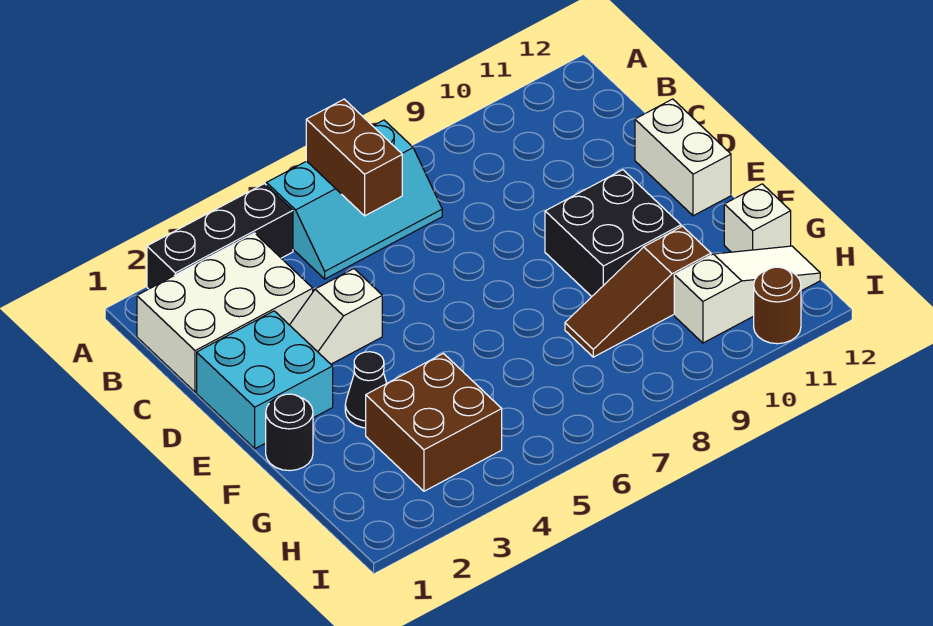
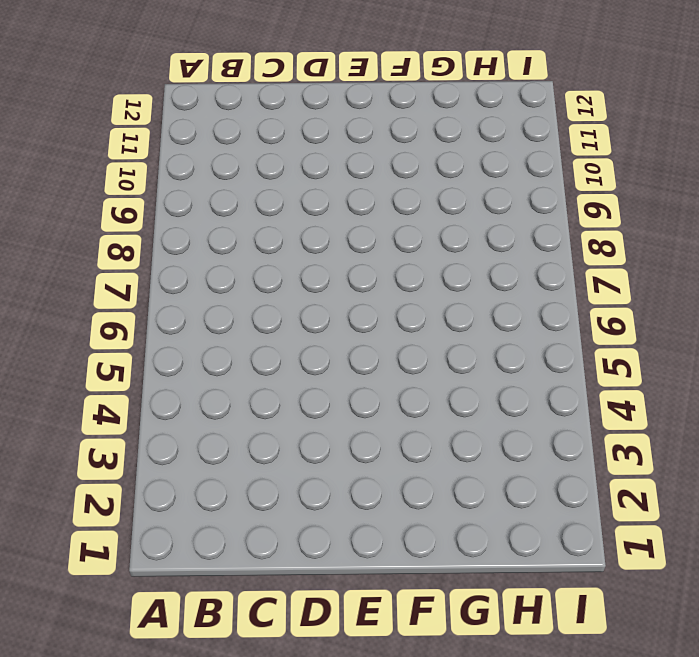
none -> black 1x3 brick [147,184,293,289]
none -> cyan 2x3 slope [266,120,442,279]
none -> white 2x3 brick [137,233,313,392]

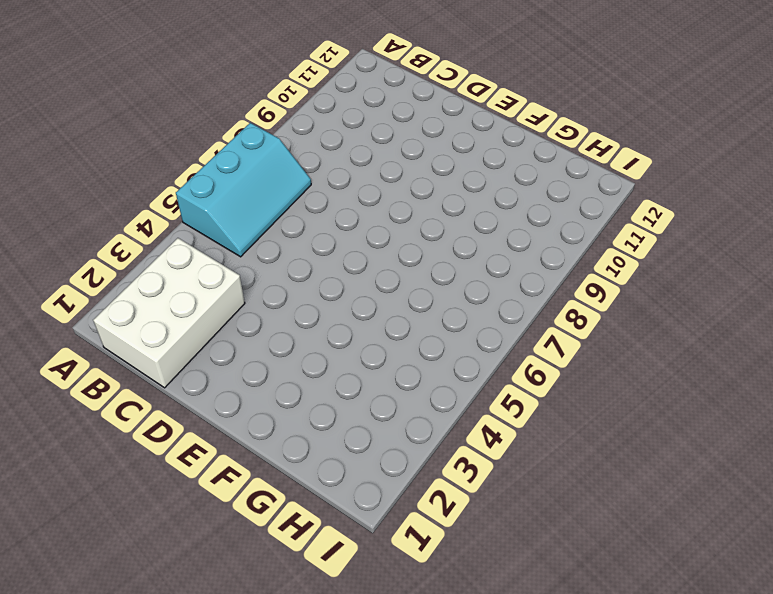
none -> black 1x3 brick [147,184,293,289]
none -> cyan 2x2 brick [197,311,333,449]
none -> white 1x2 slope [290,269,382,364]

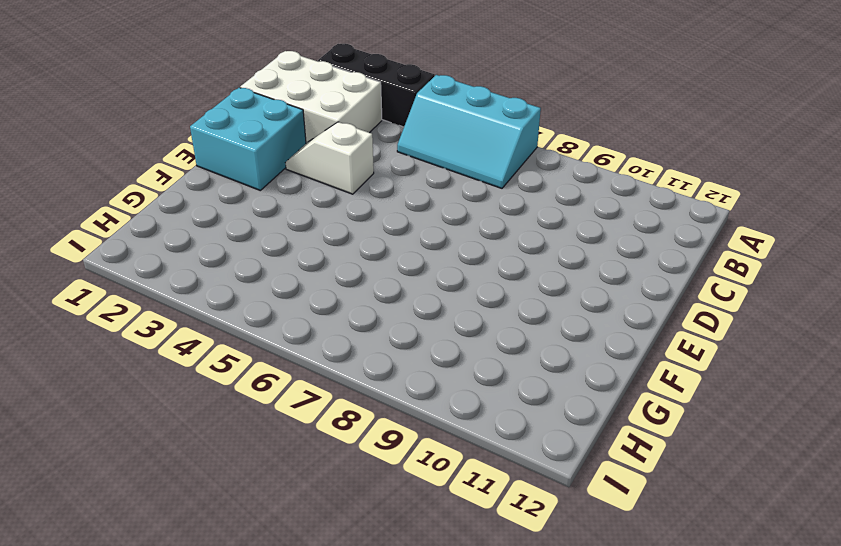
none -> white 1x2 brick [635,99,731,216]
none -> black 2x2 brick [545,170,681,297]
none -> black 1x1 round brick [266,394,313,471]

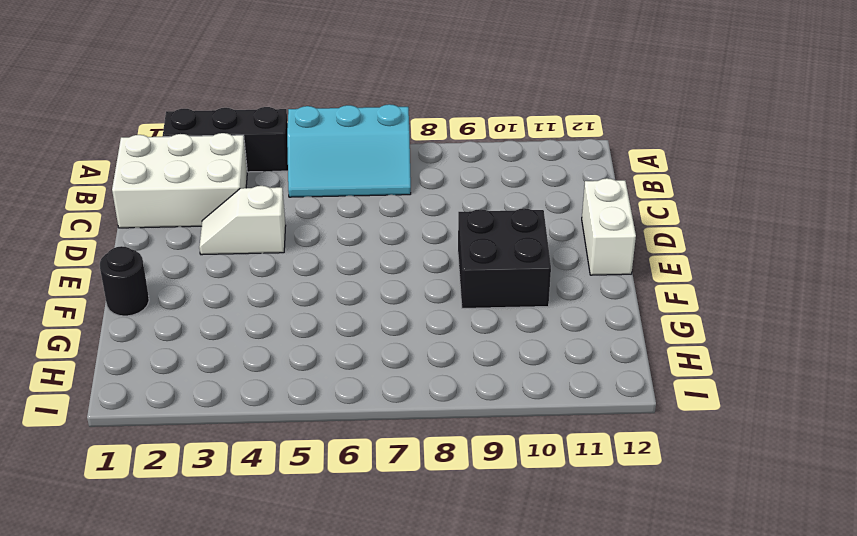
none -> cyan 2x2 brick [197,311,333,449]
none -> black 1x1 cone [345,352,387,428]
none -> brown 2x2 brick [366,353,502,491]

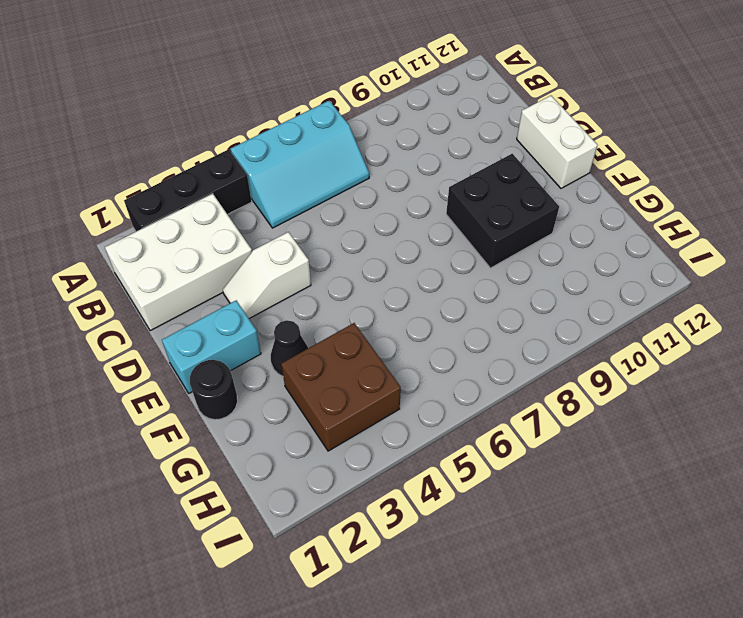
cyan 1x2 brick [162,301,261,393] -> cyan 2x2 brick [197,311,333,449]
none -> brown 1x3 slope [565,226,711,357]
none -> white 1x1 brick [724,184,791,252]
none -> white 1x3 slope [674,246,820,343]

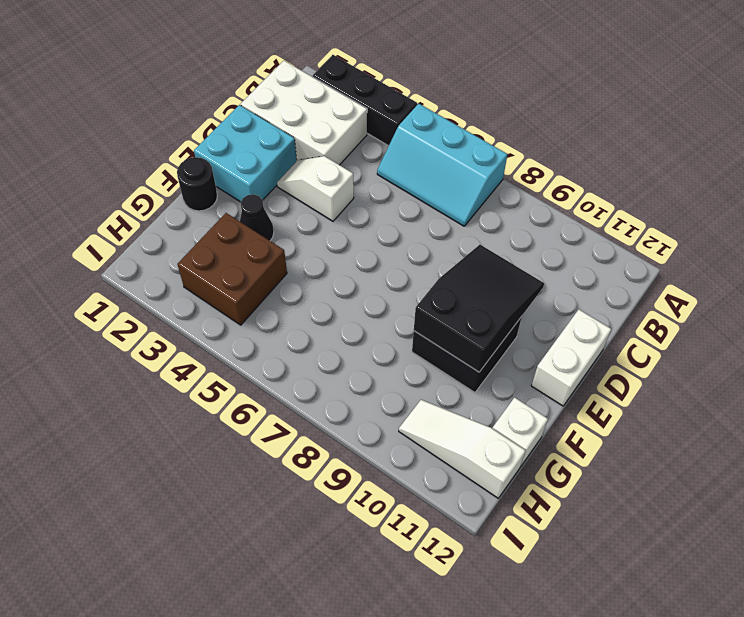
black 2x3 slope [414,245,544,372] -> none
white 1x3 slope [399,400,526,498] -> white 1x3 slope turned to [674,246,820,343]
none -> brown 1x3 slope [565,226,711,357]
none -> brown 1x1 round brick [754,267,801,344]
none -> brown 1x2 brick [306,99,402,216]

